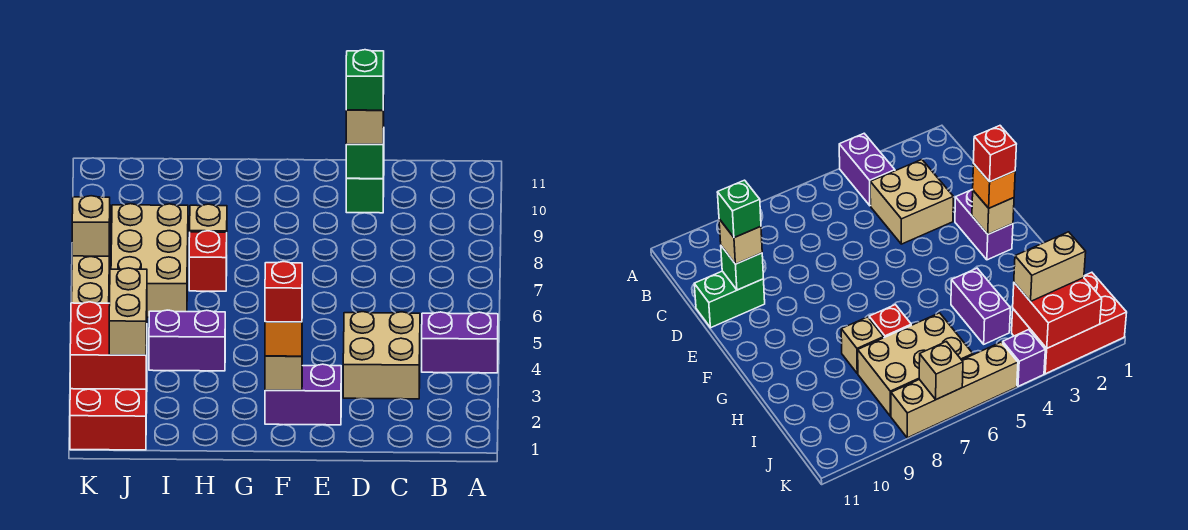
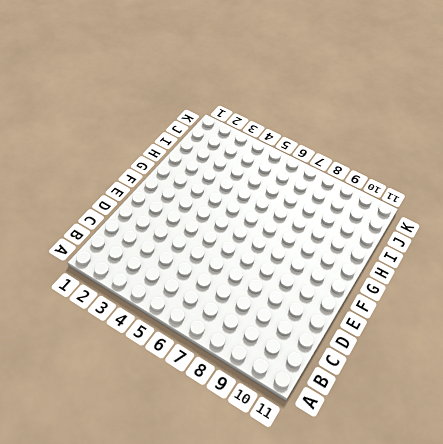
none -> purple 1x2 brick [422,312,498,373]
none -> tan 2x2 brick [343,312,420,399]
none -> green 1x2 brick [346,128,384,213]

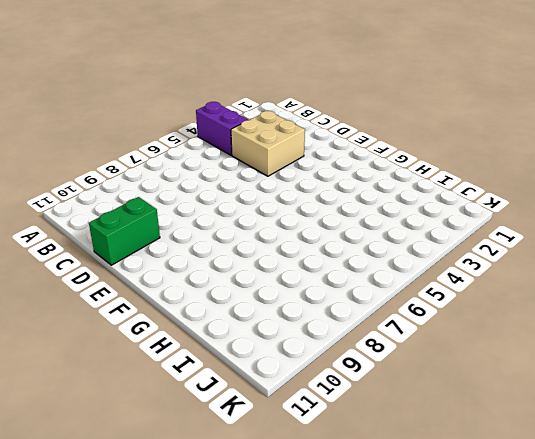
none -> purple 1x2 brick [265,364,341,425]
none -> purple 1x2 brick [149,310,225,371]
none -> red 1x1 brick [189,231,227,291]

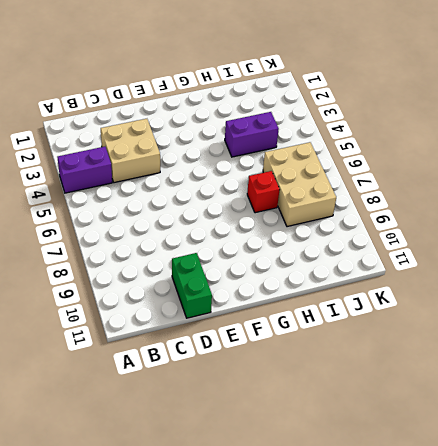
none -> purple 1x2 brick [265,364,341,425]
none -> tan 1x1 brick [190,204,227,232]
none -> red 2x3 brick [70,379,147,450]

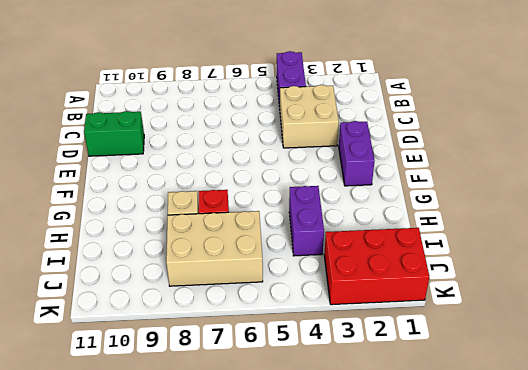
none -> purple 1x1 brick [1003,330,1045,386]
none -> tan 1x4 brick [72,252,110,303]
none -> green 1x1 brick [346,129,384,179]

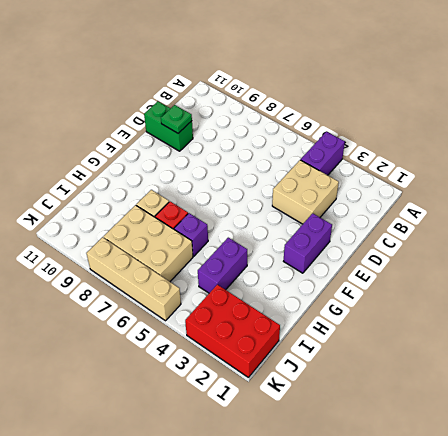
green 1x1 plate [161,105,192,133] -> green 1x1 brick [346,129,384,179]
purple 1x1 brick [174,213,208,256] -> purple 1x1 brick moved to [1003,330,1045,386]
none -> tan 1x1 brick [265,356,302,390]
none -> red 2x2 brick [70,302,147,389]
none -> tan 1x1 brick [72,196,110,256]

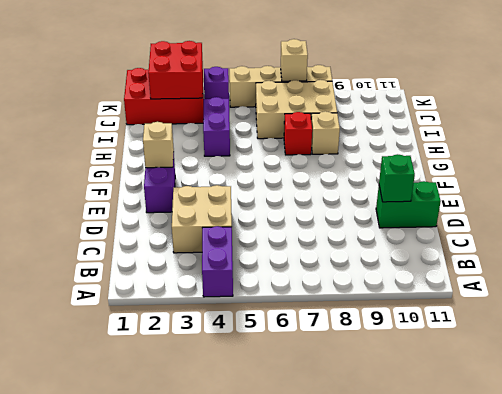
none -> tan 1x1 brick [346,95,384,144]
none -> orange 1x1 brick [265,322,302,356]
none -> tan 1x2 brick [109,268,147,355]

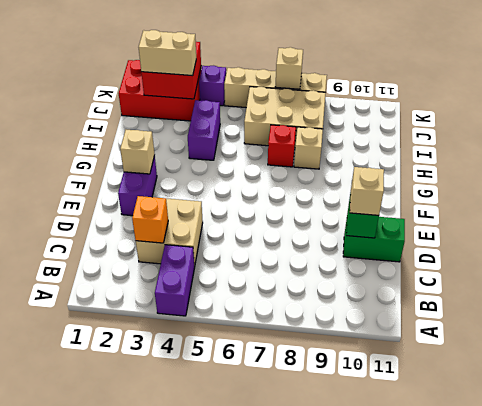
orange 1x1 brick [132,196,168,243] -> orange 1x1 brick moved to [265,322,302,356]
none -> green 1x1 brick [346,50,384,110]
none -> red 1x1 brick [265,262,302,322]

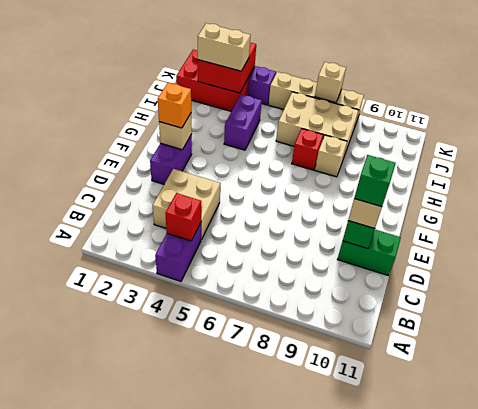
red 1x1 brick [165,193,201,241] -> red 1x1 brick moved to [265,262,302,322]

